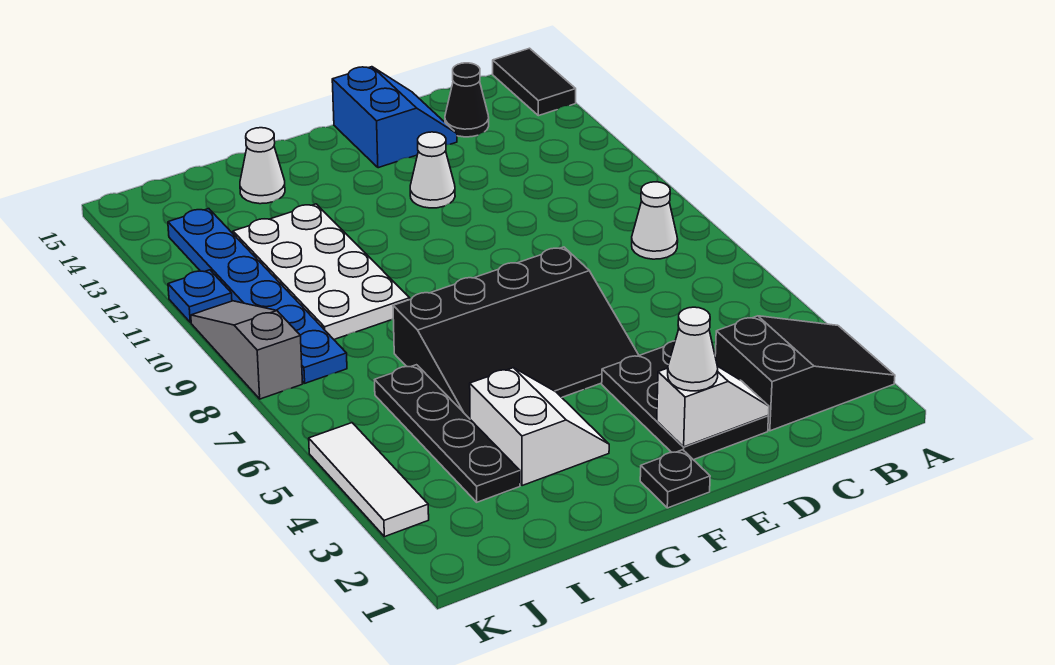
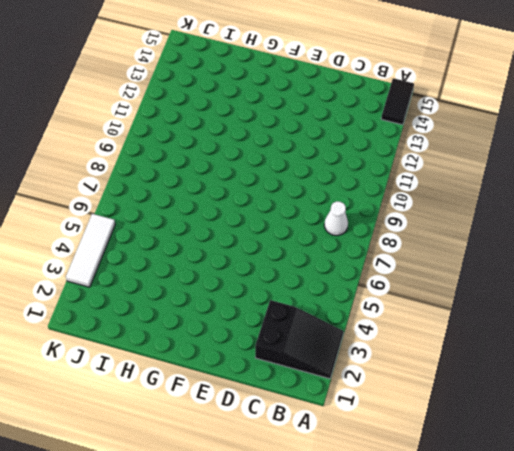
none -> black 1x1 cone [445,63,489,137]
none -> black 2x3 plate [602,341,768,460]
none -> blue 2x2 slope [332,67,457,168]

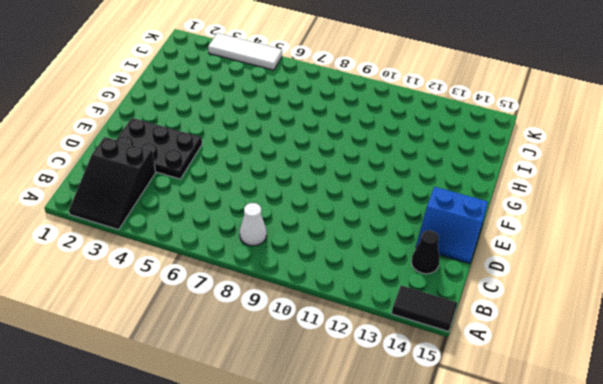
none -> black 3x4 slope [393,247,639,419]
none -> white 1x1 cone [410,132,455,208]
none -> black 1x1 plate [640,450,710,508]

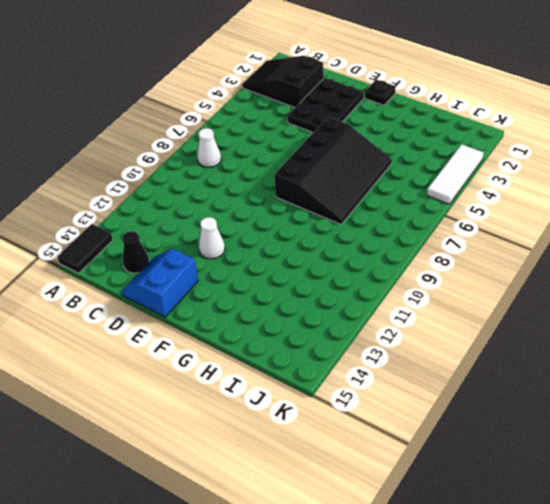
black 3x4 slope [274,117,392,224] -> black 3x4 slope turned to [393,247,639,419]
none -> white 2x2 slope [470,368,609,486]
none -> white 2x4 plate [233,204,410,339]
none -> white 1x1 cone [240,128,285,204]

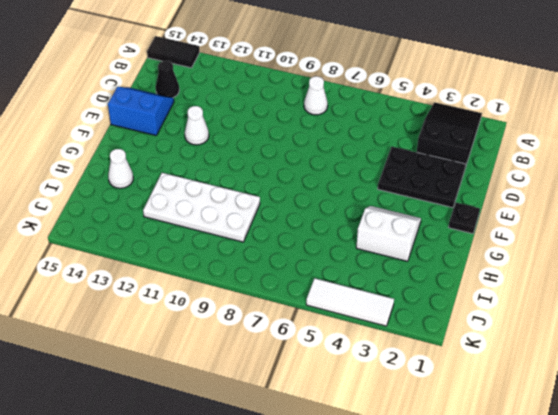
none -> black 3x4 slope [393,247,639,419]
none -> black 1x4 plate [375,365,520,502]
none -> blue 1x6 plate [168,209,347,383]

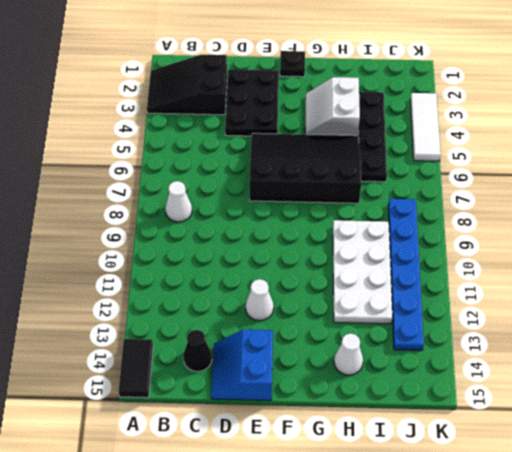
none -> grey 1x3 slope [191,301,303,399]
none -> blue 1x1 plate [168,270,232,322]
none -> white 1x2 slope [657,366,769,447]

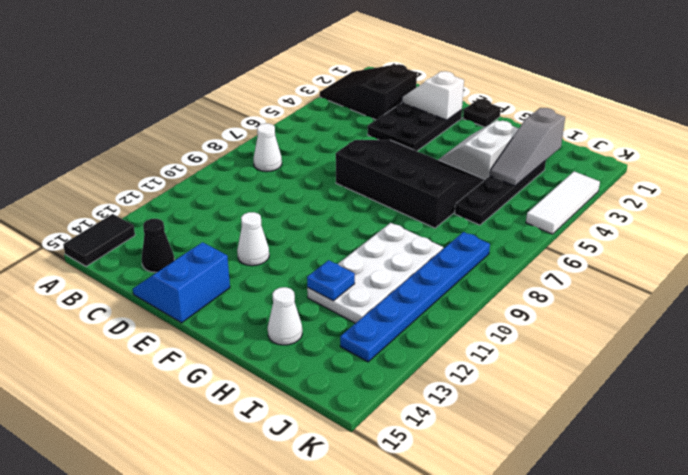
blue 1x1 plate [307,260,355,301] -> blue 1x1 plate moved to [168,270,232,322]
grey 1x3 slope [490,108,565,186] -> grey 1x3 slope moved to [191,301,303,399]
none -> white 1x1 cone [668,307,718,391]

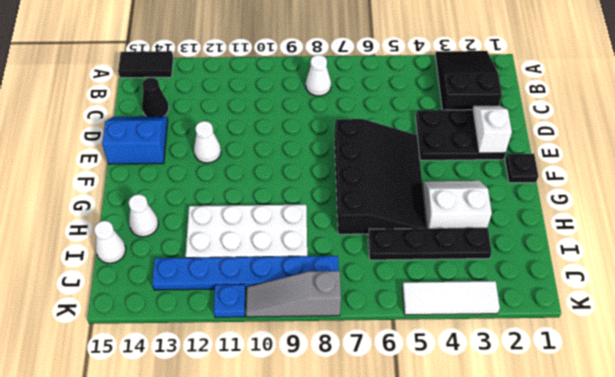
white 1x1 cone [94,221,126,263] -> white 1x1 cone moved to [668,307,718,391]

